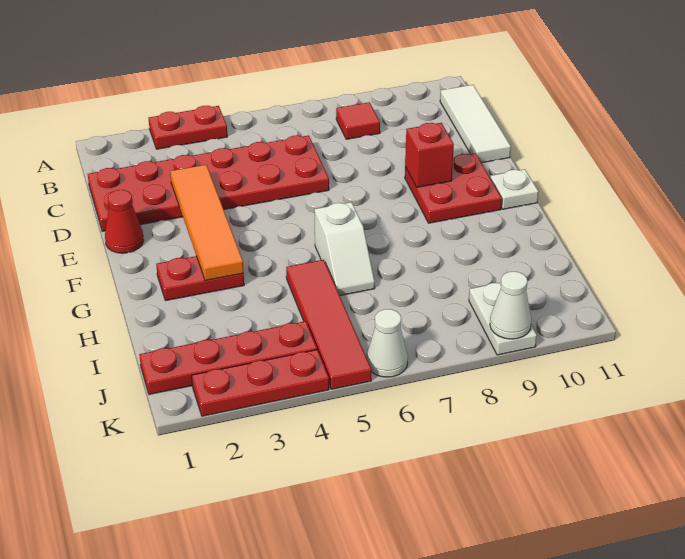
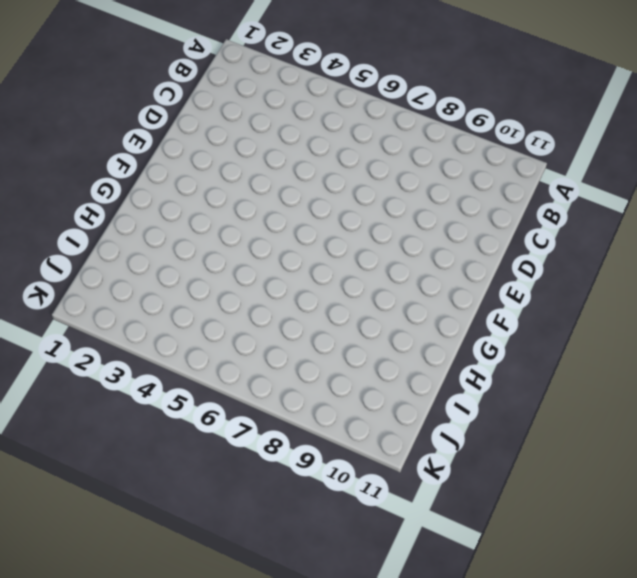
none -> red 1x2 plate [149,106,227,149]
none -> red 1x1 tile [336,102,380,139]
none -> white 1x3 tile [440,85,511,163]

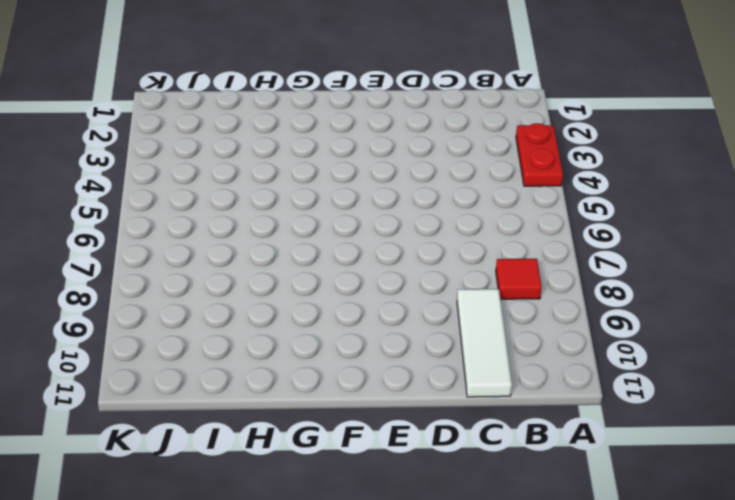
white 1x3 tile [457,289,512,397] -> white 1x3 tile turned to [440,85,511,163]
none -> red 2x6 plate [88,135,329,231]
none -> red 1x1 cone [105,190,144,253]
none -> red 2x2 plate [405,154,502,223]

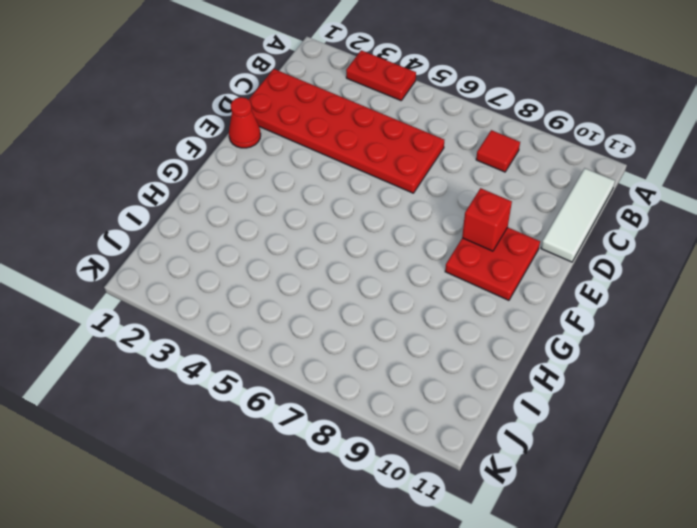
none -> white 1x1 plate [490,169,538,209]
none -> red 1x2 plate [156,256,244,301]
none -> white 1x2 slope [314,202,375,295]

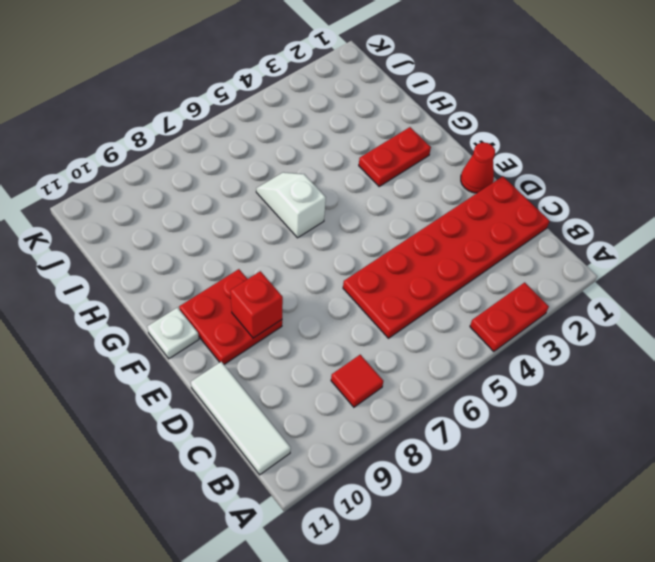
none -> red 1x4 tile [286,260,372,389]
none -> red 1x4 plate [139,321,317,394]
none -> white 1x2 plate [469,283,537,355]

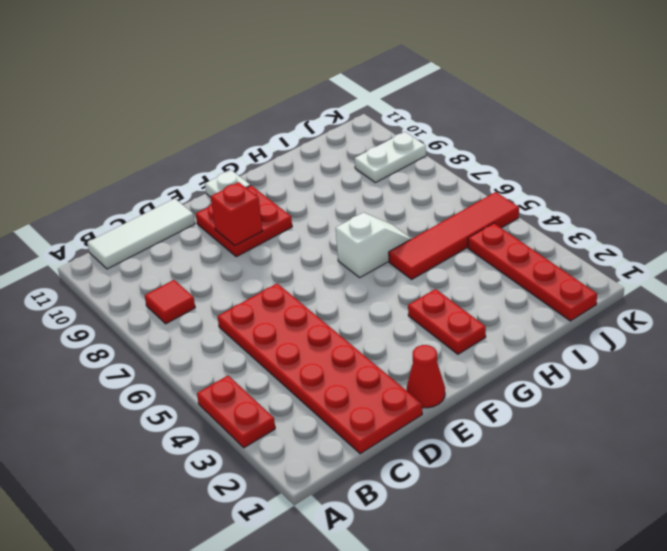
none -> red 1x3 plate [192,350,329,416]
none -> white 1x1 cone [366,309,408,377]
none -> orange 1x4 tile [170,165,244,281]

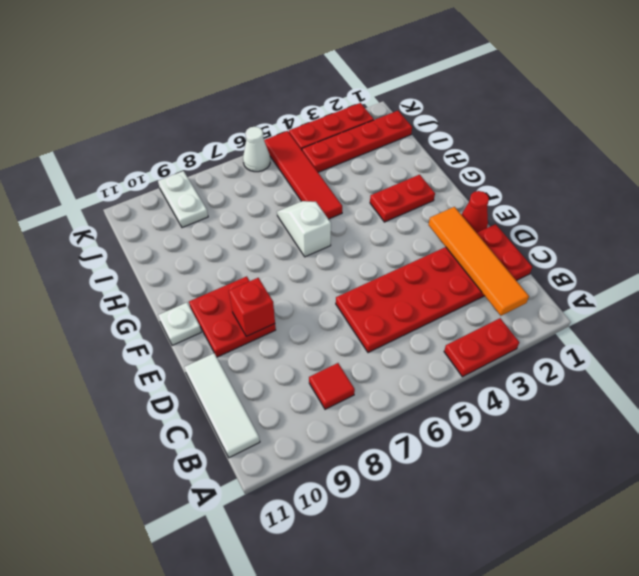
orange 1x4 tile [429,207,529,316] -> orange 1x4 tile moved to [170,165,244,281]
none -> white 1x1 cone [490,272,531,339]

